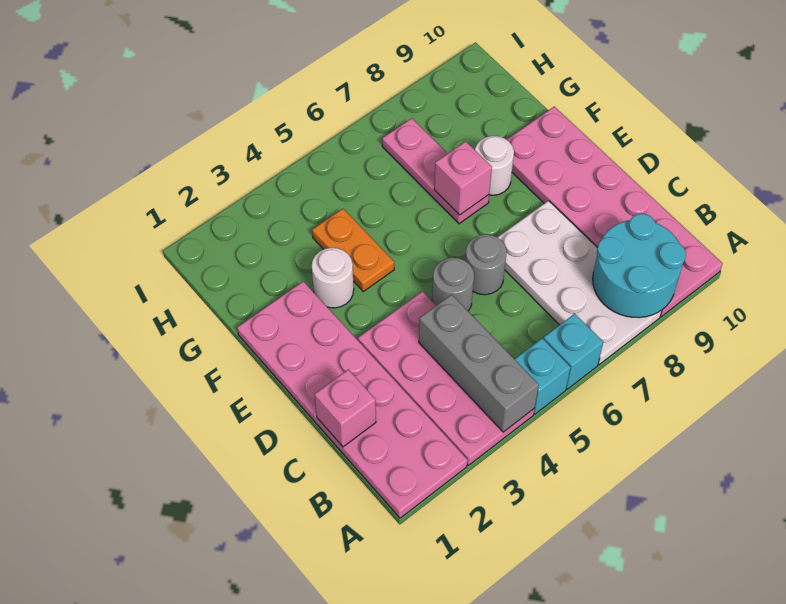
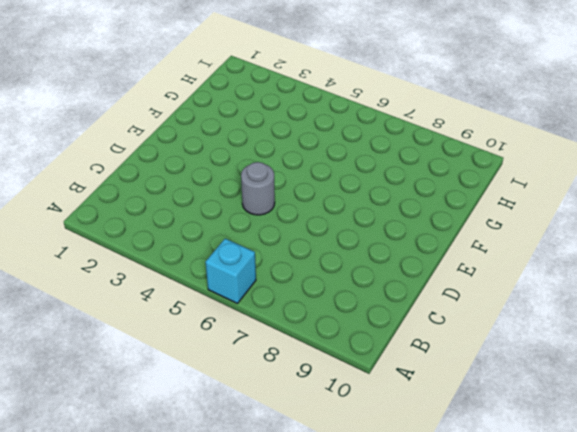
none -> pink 2x6 plate [237,281,468,518]
none -> pink 2x4 plate [358,291,535,465]
none -> cyan 1x1 brick [515,338,571,414]

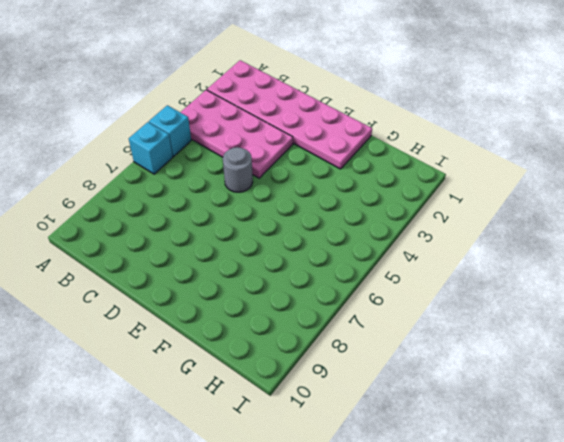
none -> white 2x4 plate [498,201,662,365]
none -> pink 2x6 plate [507,107,723,317]
none -> grey 1x1 round brick [465,234,507,295]

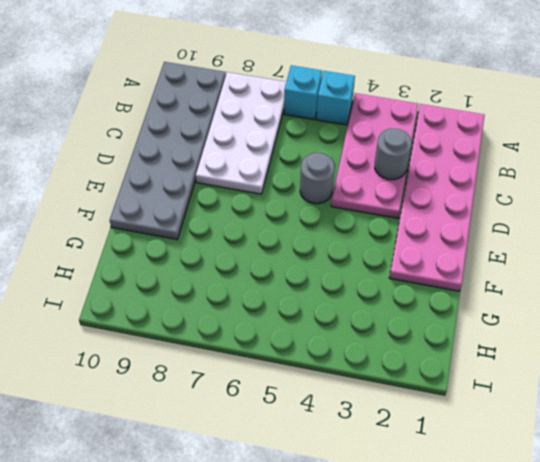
grey 2x6 plate [110,62,226,239] -> pink 2x6 plate [507,107,723,317]
grey 1x1 round brick [375,129,412,180] -> grey 1x1 round brick moved to [465,234,507,295]
none -> white 1x1 round brick [312,248,354,308]
none -> orange 1x2 plate [312,209,394,291]
none -> pink 1x3 plate [382,118,489,224]

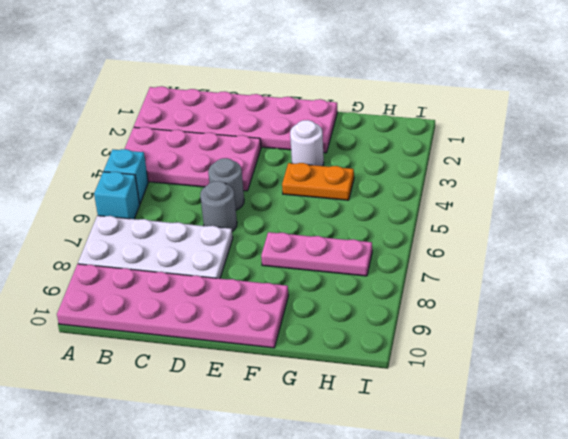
none -> white 1x1 round brick [475,136,514,195]
none -> grey 1x3 brick [419,295,539,432]
none -> cyan 2x2 round brick [593,214,686,318]

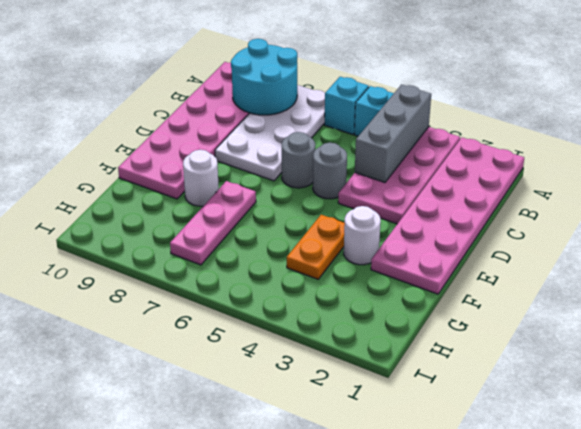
none -> pink 1x1 brick [315,370,376,447]
none -> pink 1x1 brick [434,141,492,215]

